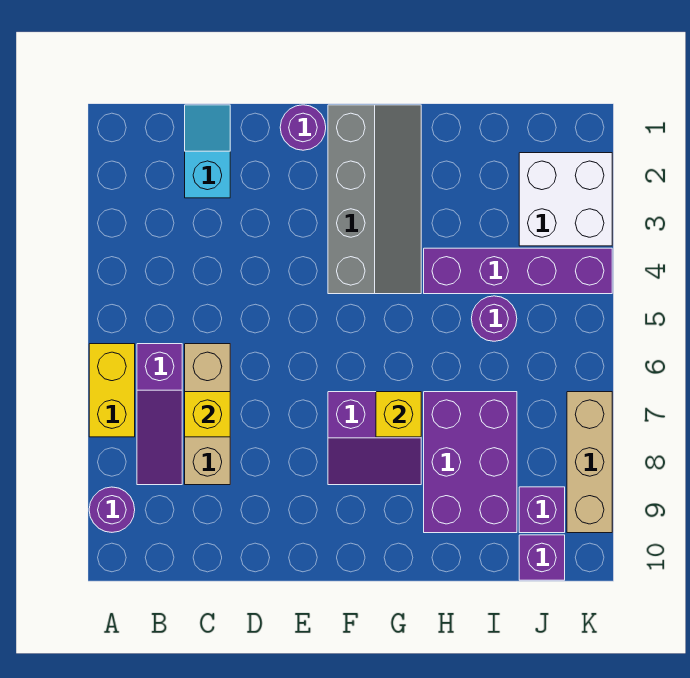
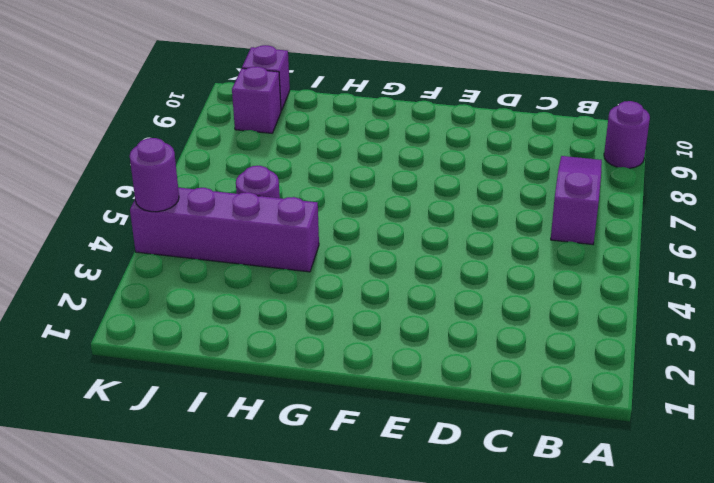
purple 1x1 round brick [130,138,179,212] -> purple 1x1 round brick moved to [280,105,326,150]
none -> yellow 1x2 brick [89,344,135,437]
none -> cyan 1x2 slope [185,105,230,198]
none -> tan 1x3 brick [185,344,230,485]

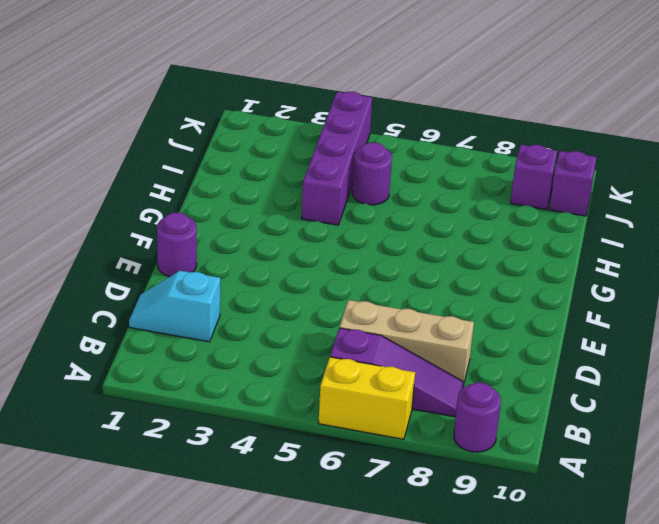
none -> grey 2x4 slope [328,105,421,294]
none -> purple 2x2 slope [328,392,421,485]
none -> purple 2x3 brick [424,392,517,533]

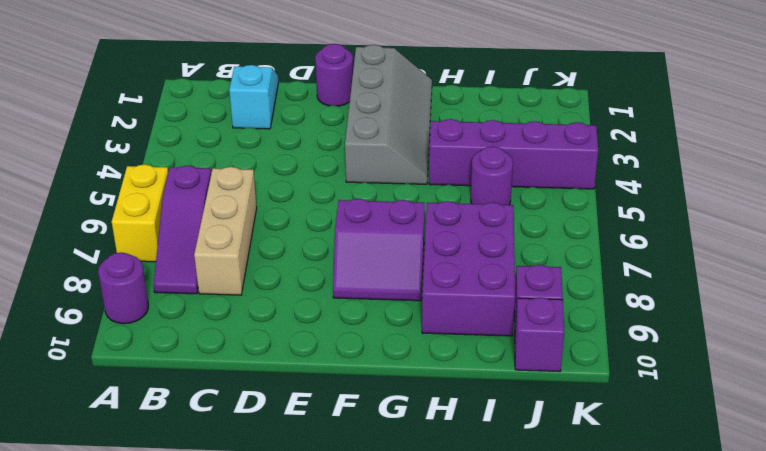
none -> white 2x2 brick [519,153,612,246]
none -> tan 1x3 brick [567,392,612,533]
none -> yellow 1x1 brick [185,392,230,437]

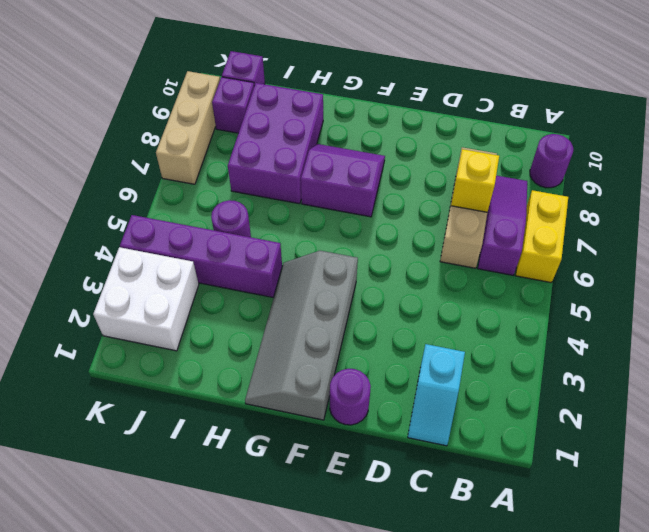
none -> yellow 1x1 brick [376,392,421,437]

